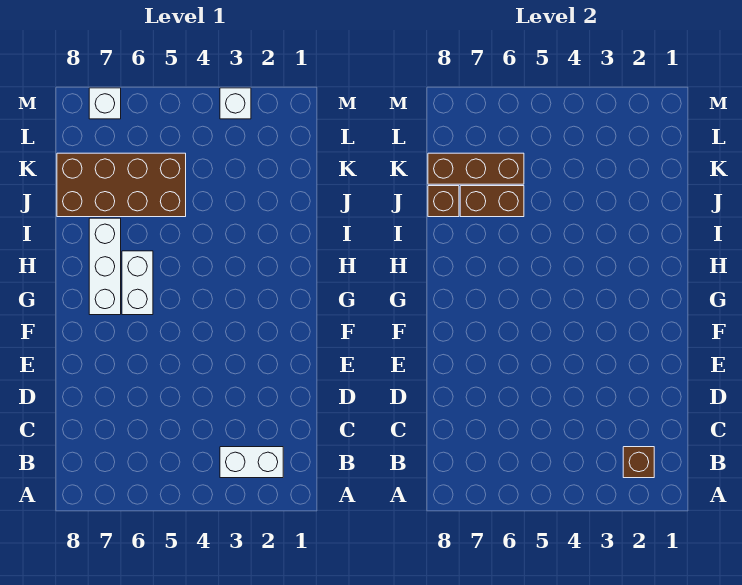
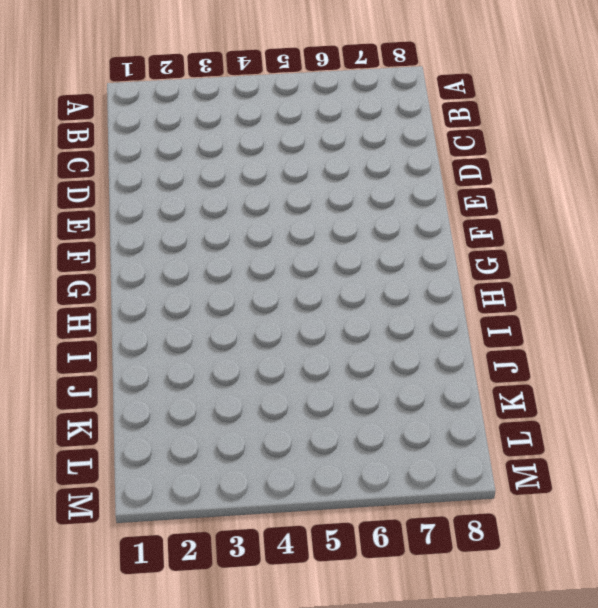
none -> white 1x2 brick [220,447,283,478]
none -> white 1x2 brick [122,251,153,315]

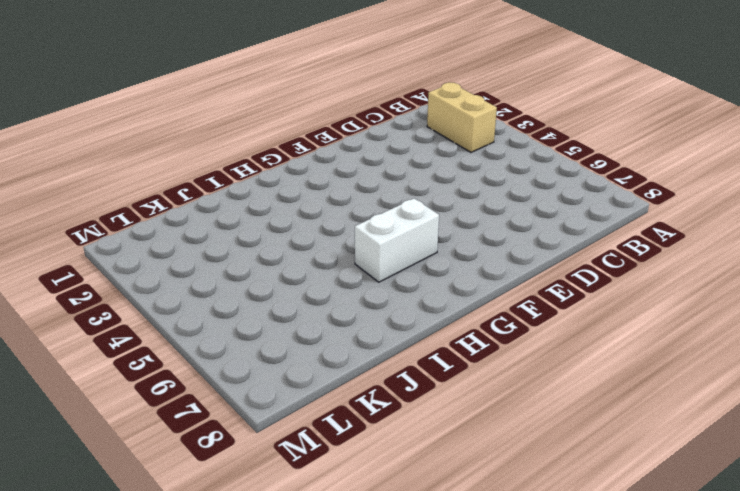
tan 1x2 brick [427,82,497,152] -> white 1x2 brick [220,447,283,478]
none -> white 1x3 brick [89,218,121,315]
none -> brown 2x4 brick [57,153,186,217]

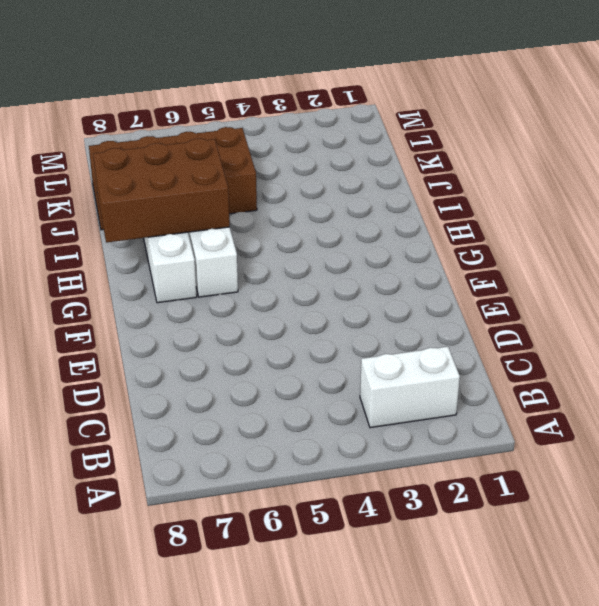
brown 2x3 brick [93,138,230,243] -> none
none -> white 1x1 brick [220,88,251,119]
none -> white 1x1 brick [89,88,121,119]

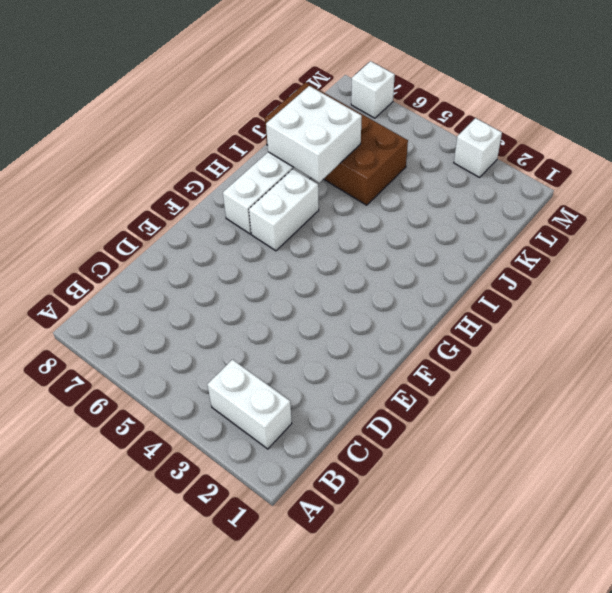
white 2x2 brick [266,86,362,183] -> brown 1x2 brick [460,186,524,217]
none -> brown 1x1 brick [623,447,654,478]
none -> brown 1x1 brick [428,186,459,217]

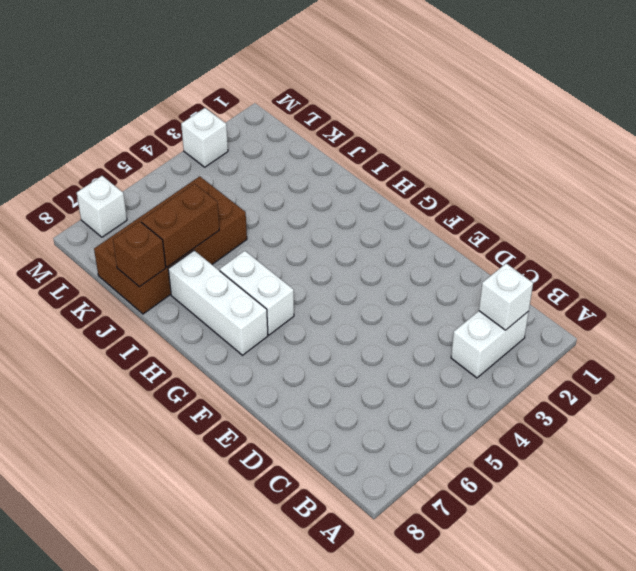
white 1x1 brick [479,263,533,330] -> brown 1x1 brick [623,447,654,478]
none -> brown 1x3 brick [428,153,524,184]

